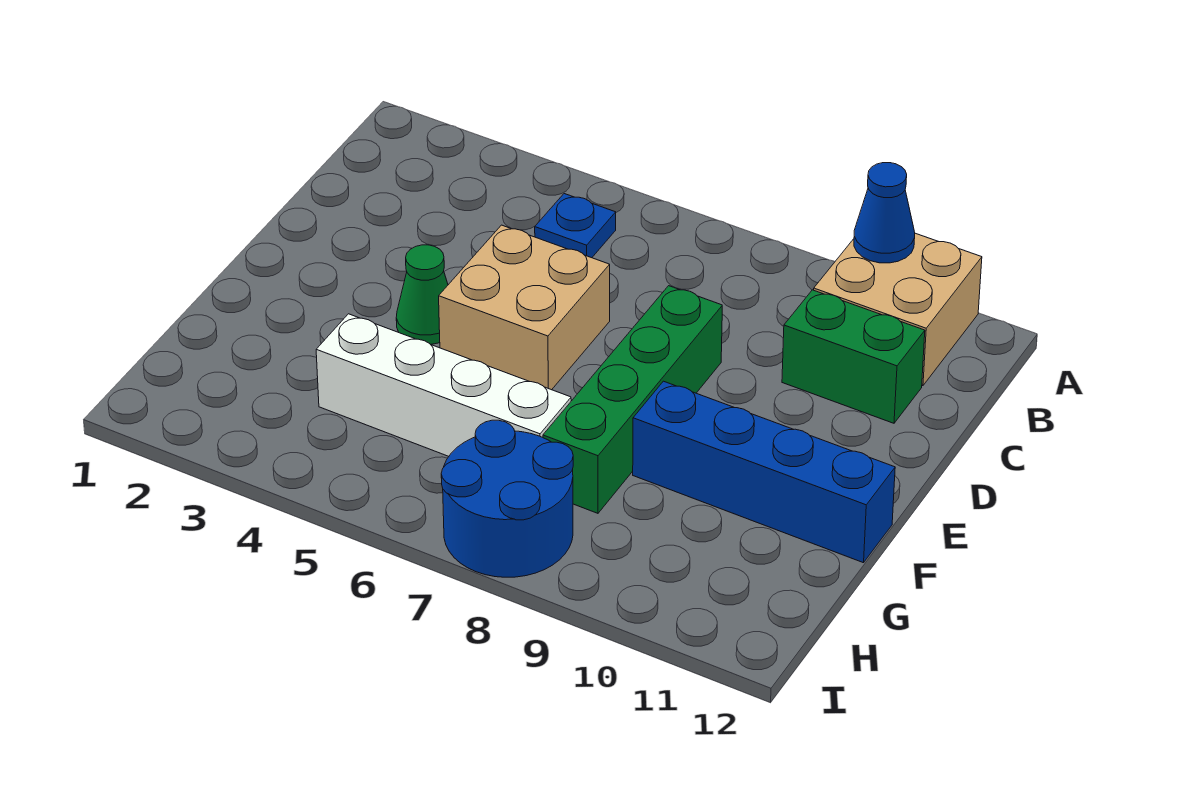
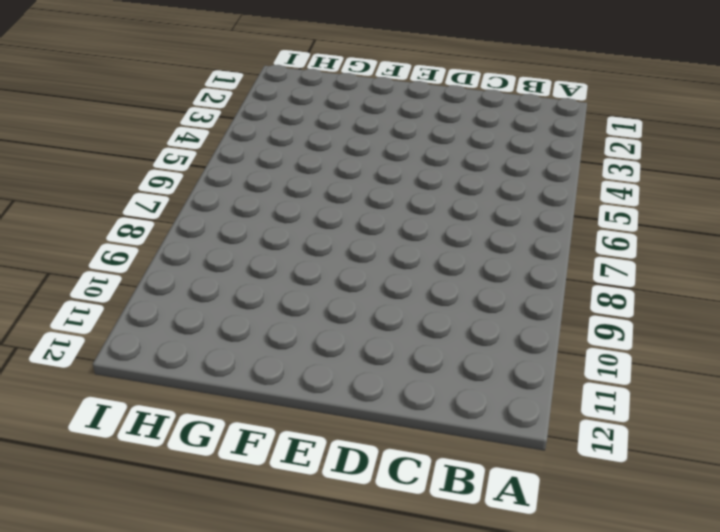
none -> tan 2x2 brick [814,233,982,386]
none -> blue 1x1 plate [535,194,616,258]

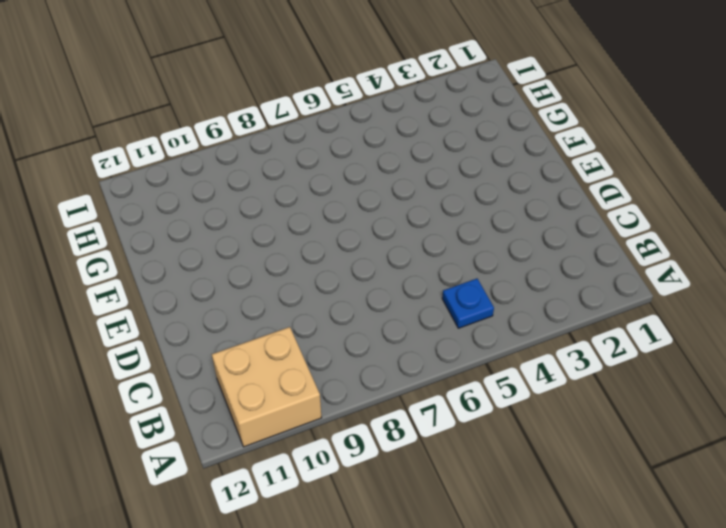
none -> green 1x2 brick [782,290,925,423]
none -> tan 2x2 brick [439,225,610,390]

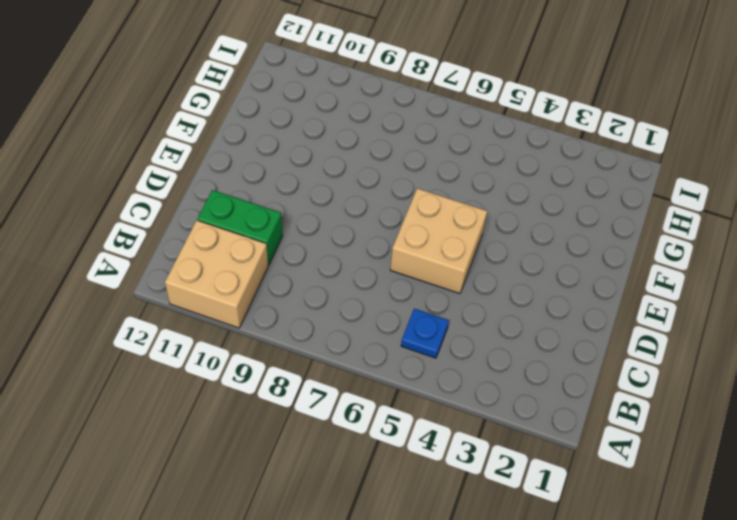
none -> green 1x4 brick [543,286,722,513]
none -> green 1x1 cone [396,245,448,344]

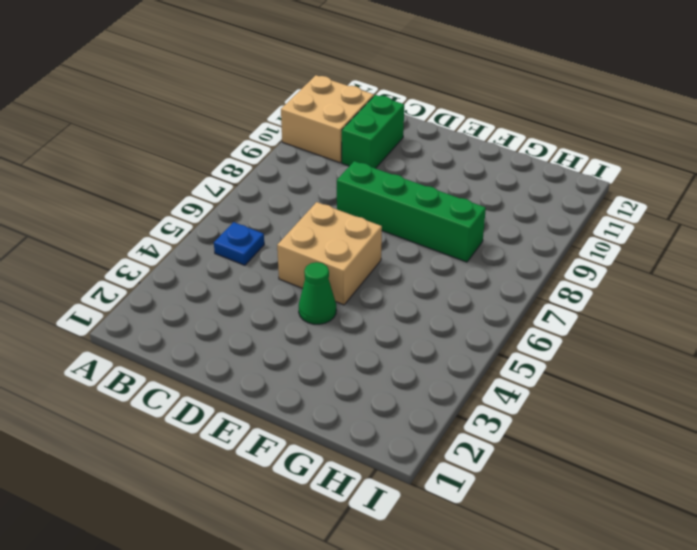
none -> blue 1x4 brick [633,381,895,563]
none -> white 1x4 brick [316,314,571,456]

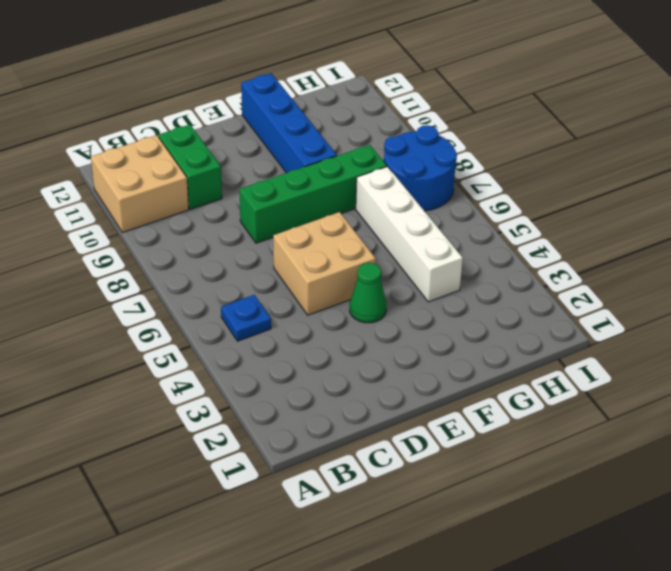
none -> blue 1x1 cone [854,163,915,263]

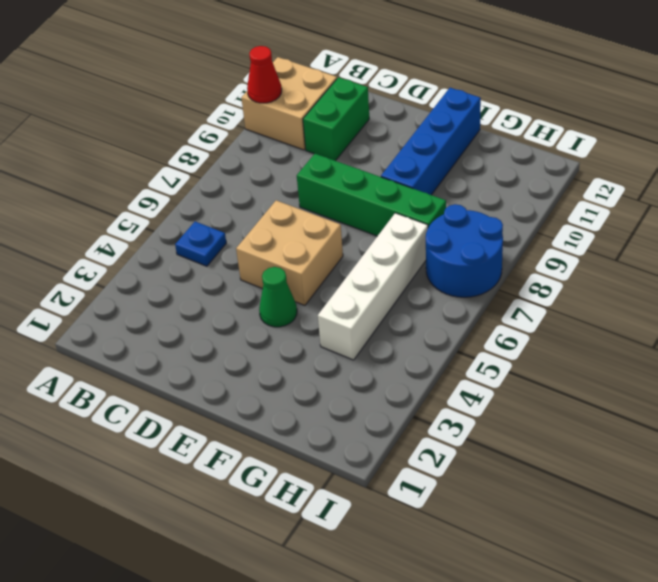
red 1x1 cone [247,46,282,103] -> blue 1x1 cone [854,163,915,263]

